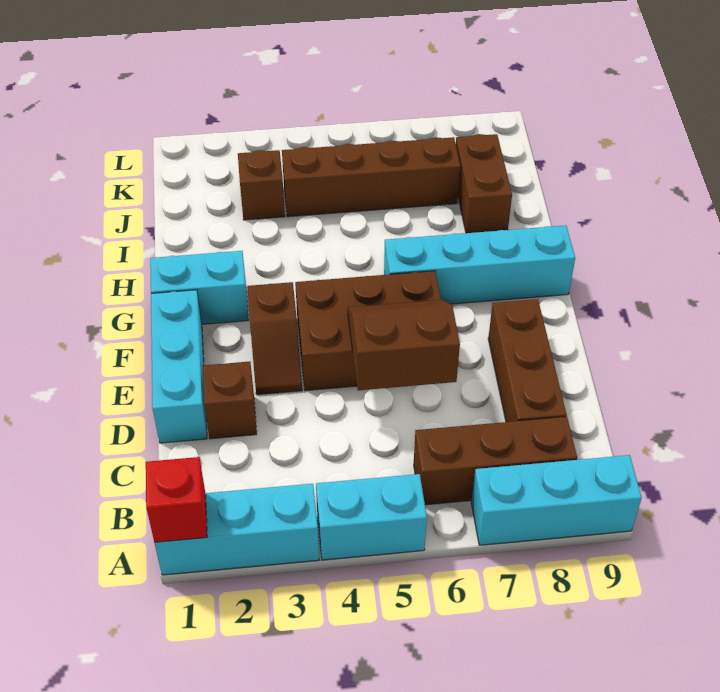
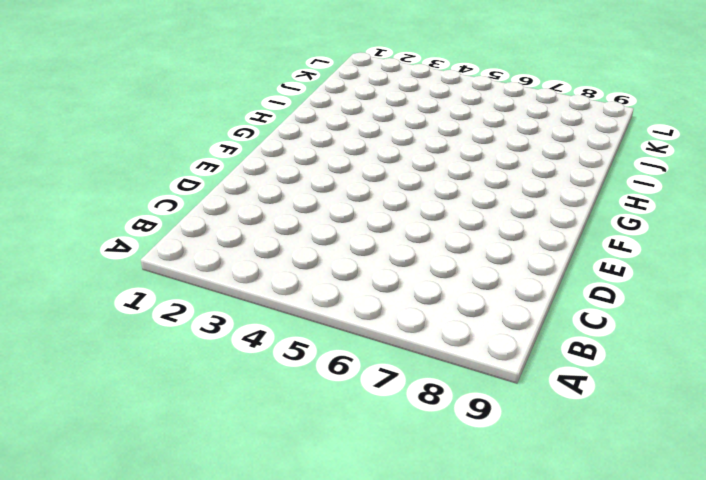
none -> cyan 1x3 brick [155,484,319,575]
none -> cyan 1x2 brick [316,474,427,560]
none -> cyan 1x3 brick [471,455,642,545]

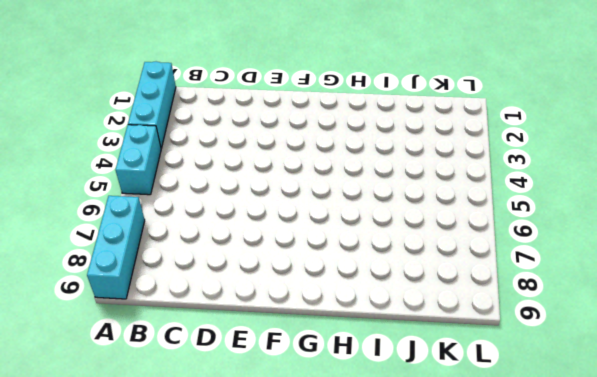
none -> brown 1x3 brick [414,417,577,505]
none -> brown 1x3 brick [488,299,567,422]
none -> cyan 1x3 brick [151,290,207,443]

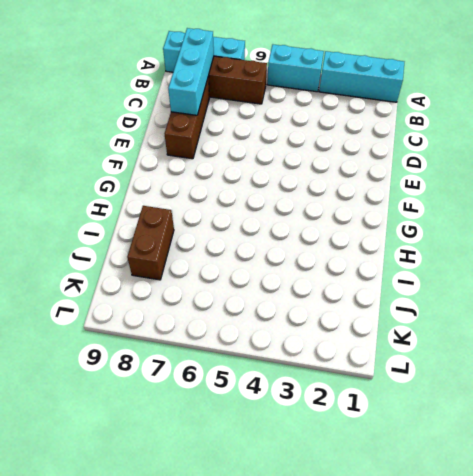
cyan 1x3 brick [168,28,214,115] -> cyan 1x3 brick moved to [151,290,207,443]
none -> brown 1x1 brick [203,361,257,439]
none -> brown 1x2 slope [247,282,302,395]
none -> brown 2x3 brick [295,271,441,391]

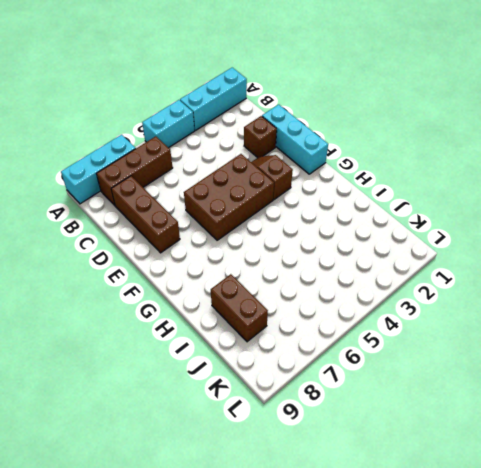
none -> cyan 1x2 brick [150,251,248,324]
none -> cyan 1x4 brick [384,225,575,304]
none -> brown 1x1 brick [238,150,285,220]

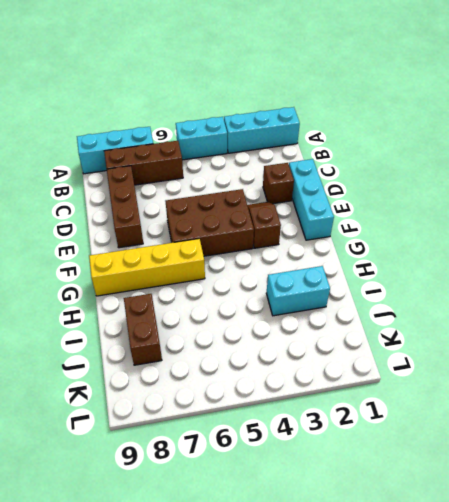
yellow 1x4 brick [89,239,205,296] -> cyan 1x4 brick [384,225,575,304]
cyan 1x2 brick [266,266,330,316] -> cyan 1x2 brick moved to [150,251,248,324]
none -> brown 1x1 brick [238,150,285,220]
none -> brown 1x4 brick [282,137,460,217]
none -> red 1x1 brick [146,457,207,542]

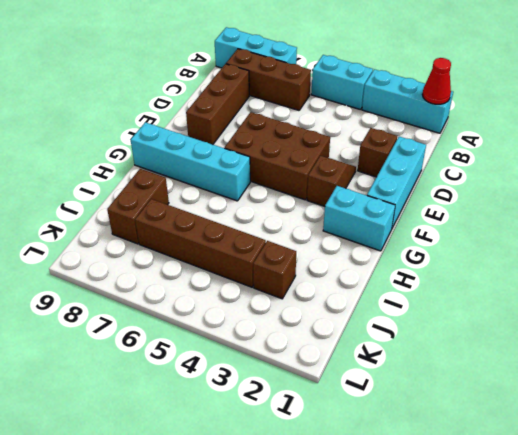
red 1x1 cone [422,58,451,104] -> red 1x1 brick [146,457,207,542]
none -> brown 2x2 slope [348,300,460,390]

